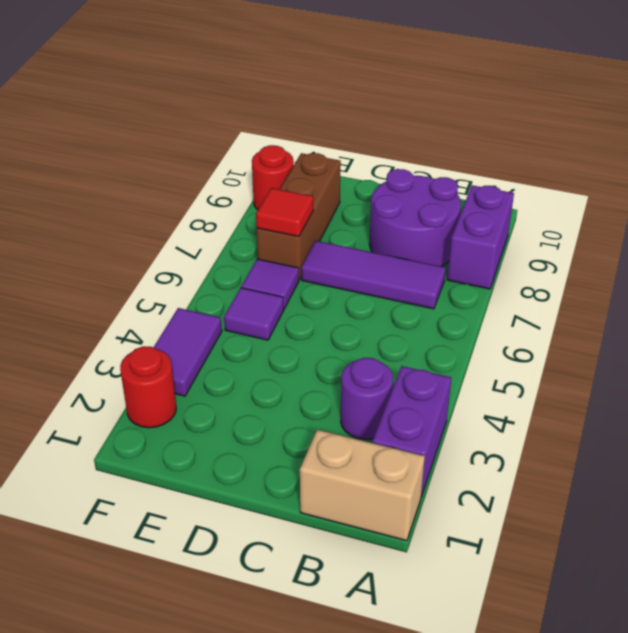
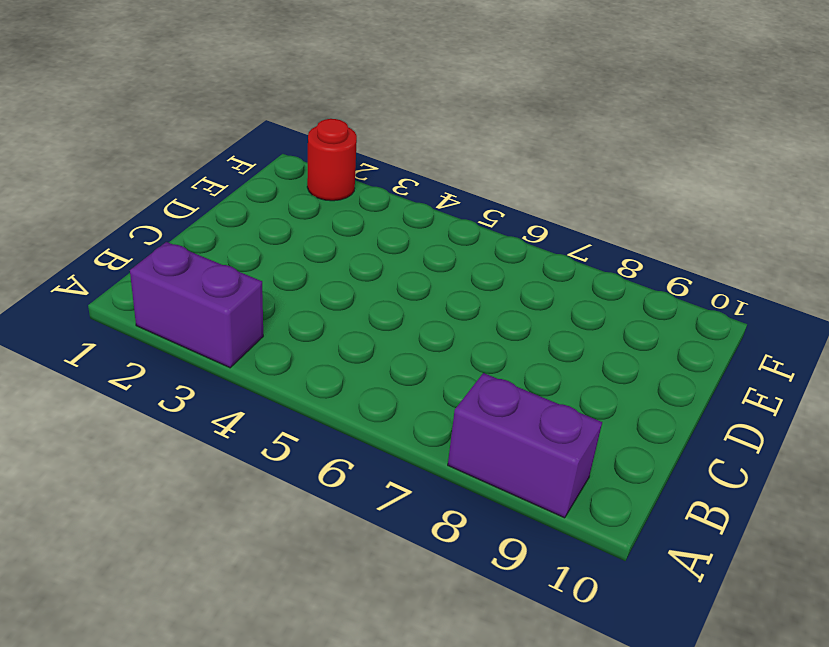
none -> tan 1x2 brick [300,430,425,541]
none -> purple 1x1 round brick [341,358,393,440]
none -> purple 1x3 tile [301,241,446,309]

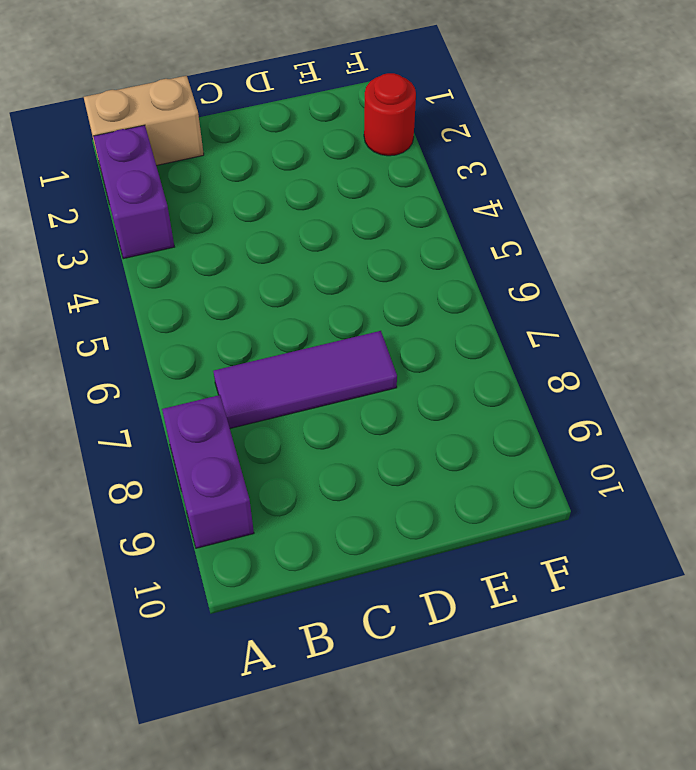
none -> purple 1x1 round brick [341,358,393,440]
none -> purple 2x2 round brick [369,169,461,266]
none -> purple 1x1 tile [224,288,284,340]

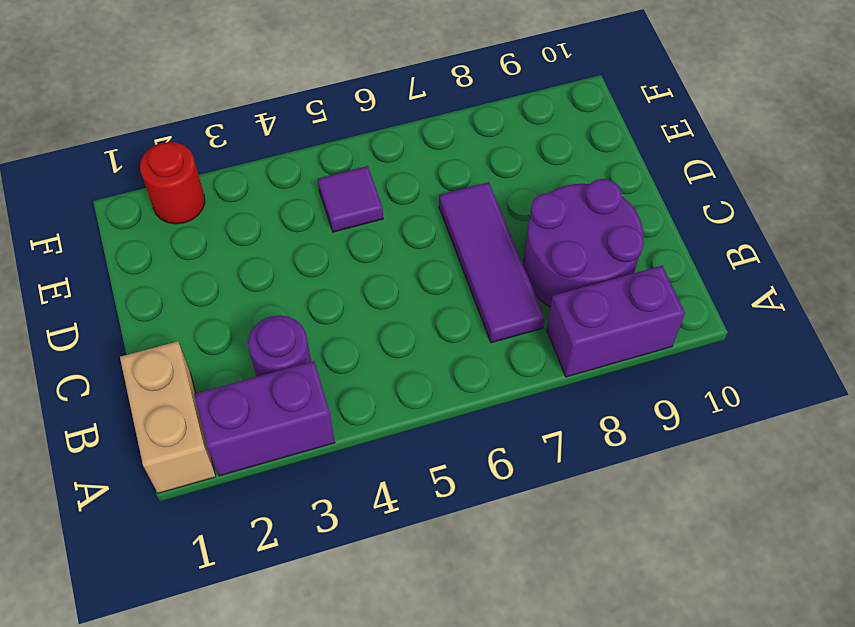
none -> purple 1x1 tile [241,259,299,309]
none -> brown 1x3 brick [257,153,341,280]
none -> purple 1x2 tile [153,308,222,396]

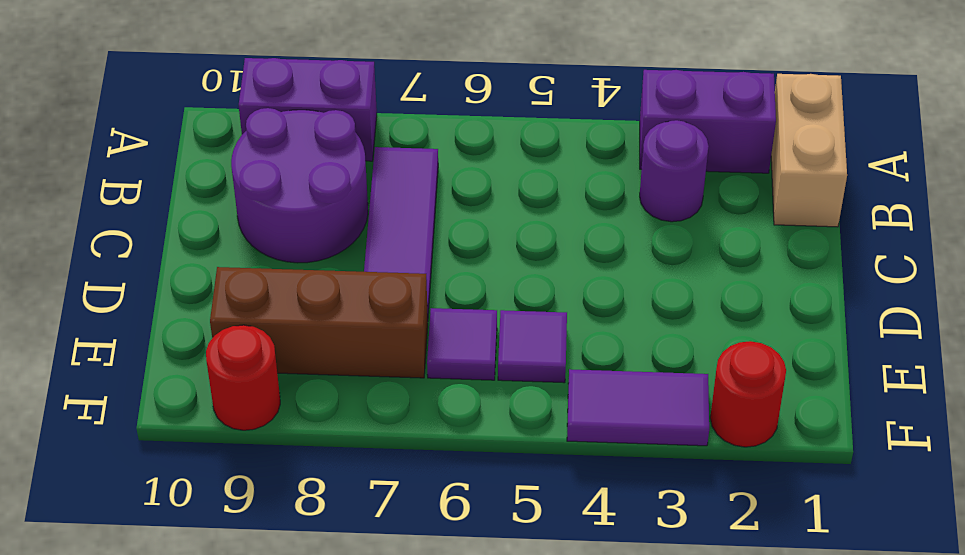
none -> red 1x1 tile [256,188,313,237]

